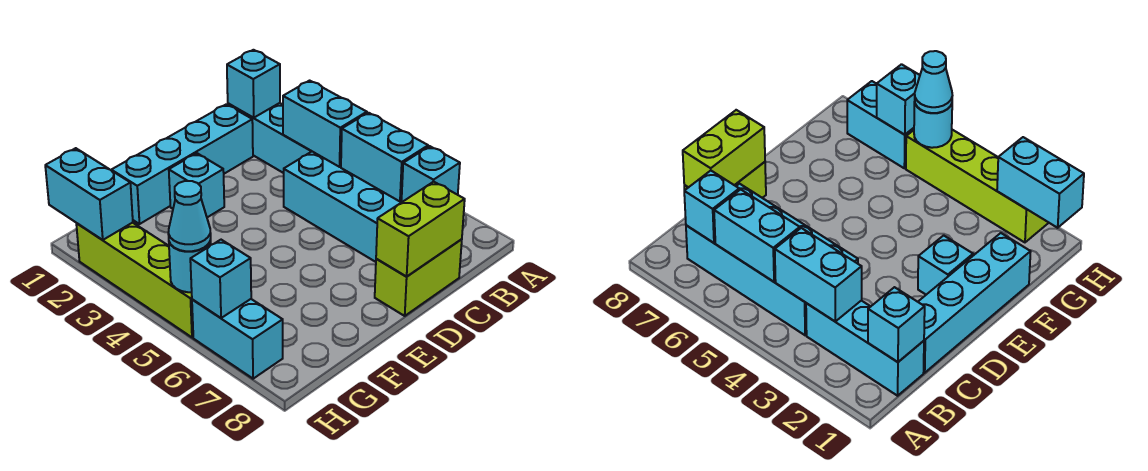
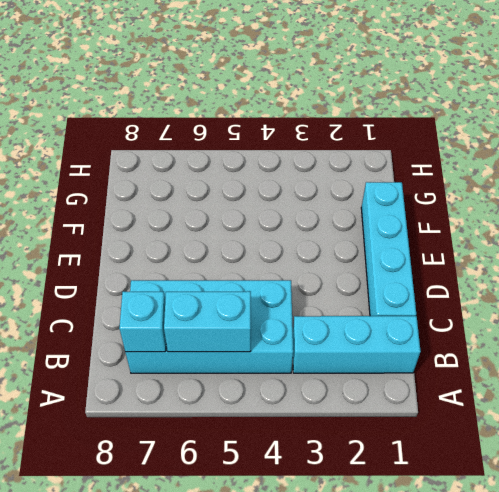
none -> lime 1x2 brick [375,239,462,316]
none -> cyan 1x1 brick [169,153,224,217]
none -> lime 1x4 brick [76,223,193,337]

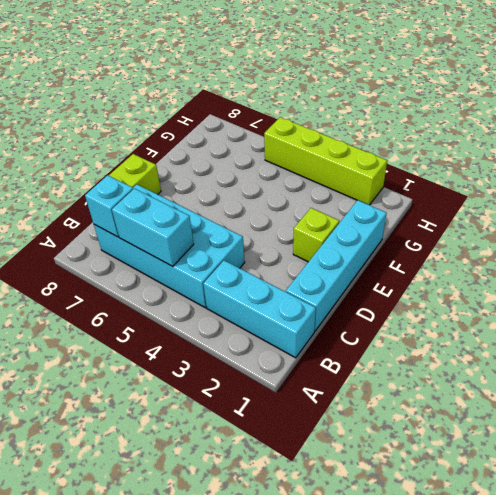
lime 1x1 brick [293,208,339,262] -> cyan 1x1 brick [169,153,224,217]
none -> cyan 1x2 brick [192,299,283,379]
none -> cyan 1x1 brick [227,50,280,118]
none -> cyan 1x2 brick [283,81,367,167]

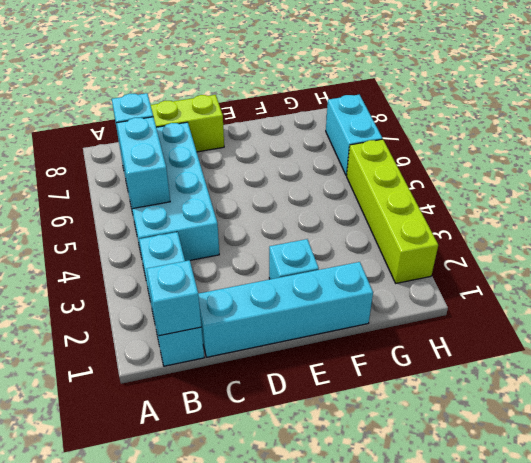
none -> cyan 1x2 brick [283,81,367,167]
none -> lime 1x2 brick [376,182,465,276]
none -> cyan 1x2 brick [45,148,133,240]

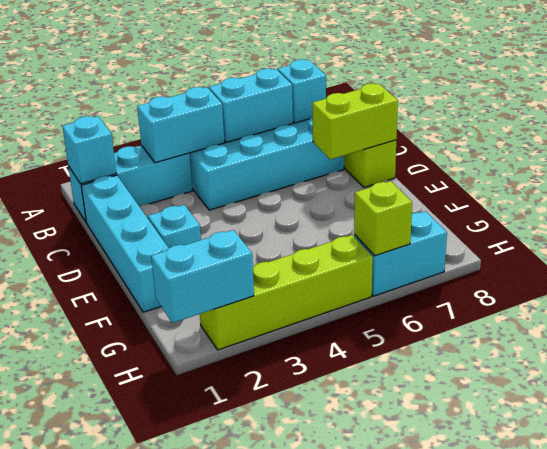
lime 1x2 brick [312,83,398,159] -> lime 1x2 brick turned to [376,182,465,276]
lime 1x1 brick [354,181,412,256] -> cyan 1x1 brick [190,240,251,318]
none -> cyan 1x1 round brick [169,240,211,292]
none -> cyan 1x1 cone [168,181,211,251]

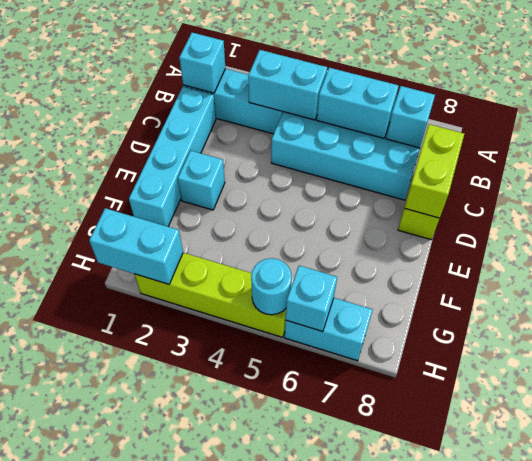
none -> cyan 1x1 cone [168,181,211,251]

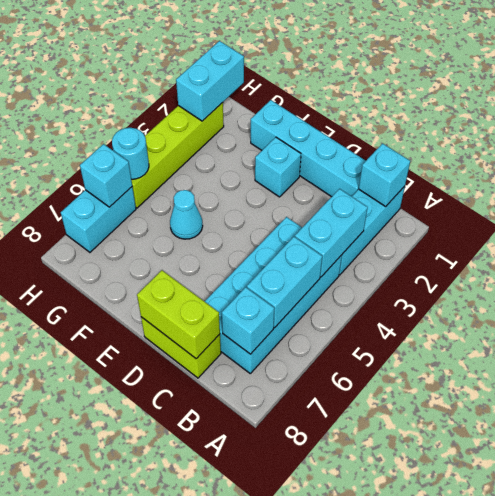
cyan 1x1 cone [170,190,203,239] -> cyan 1x1 cone moved to [168,181,211,251]

